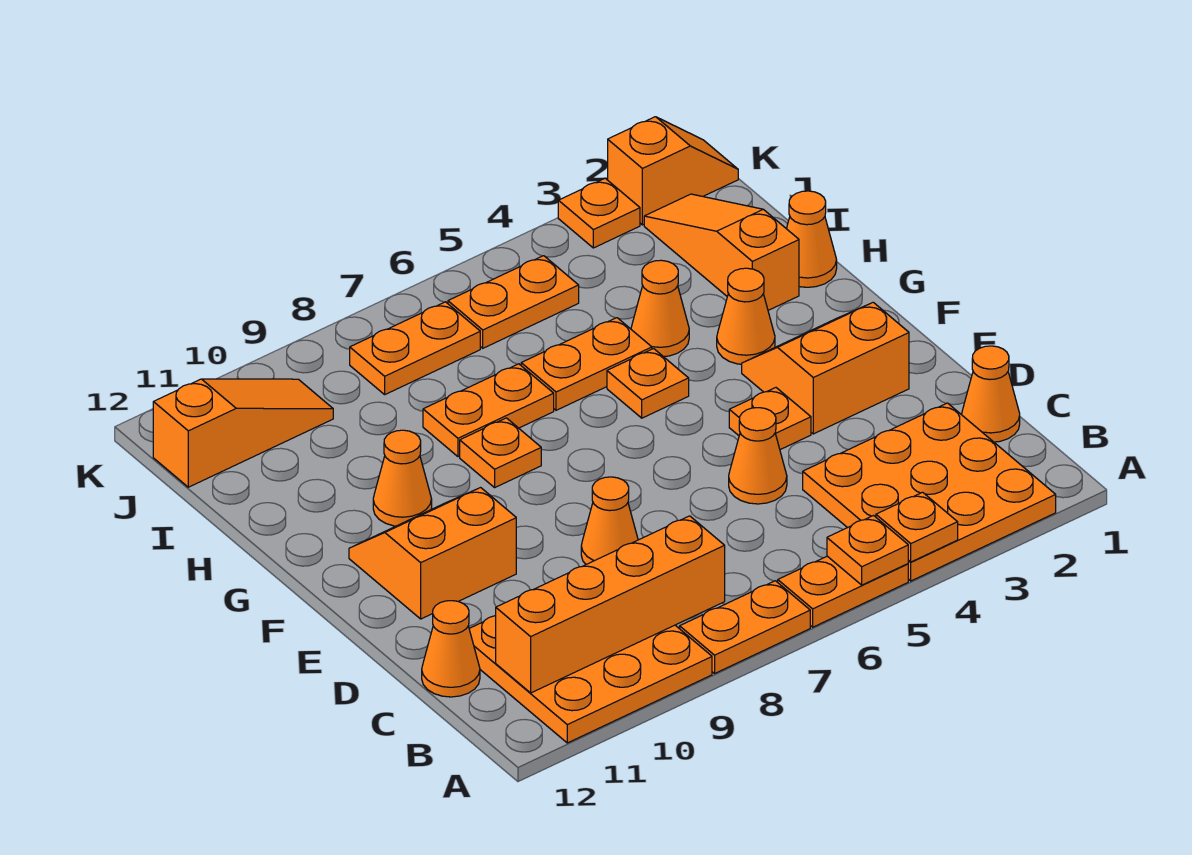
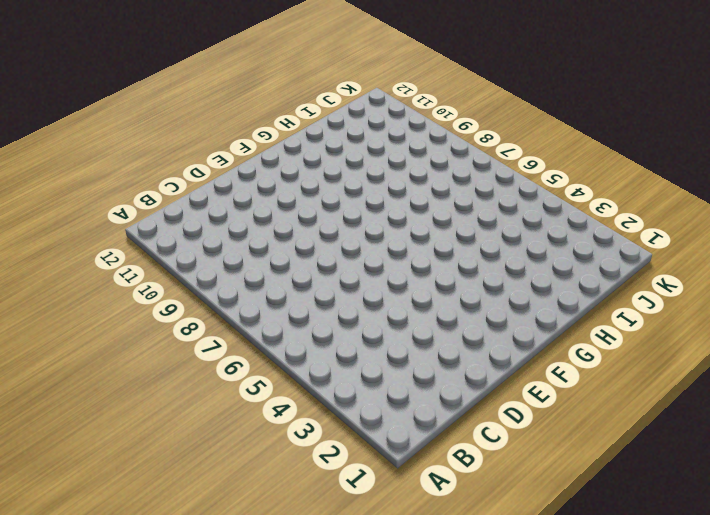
none -> orange 3x3 plate [803,403,1056,581]
none -> orange 1x2 plate [778,556,908,627]
none -> orange 1x2 plate [680,581,810,673]

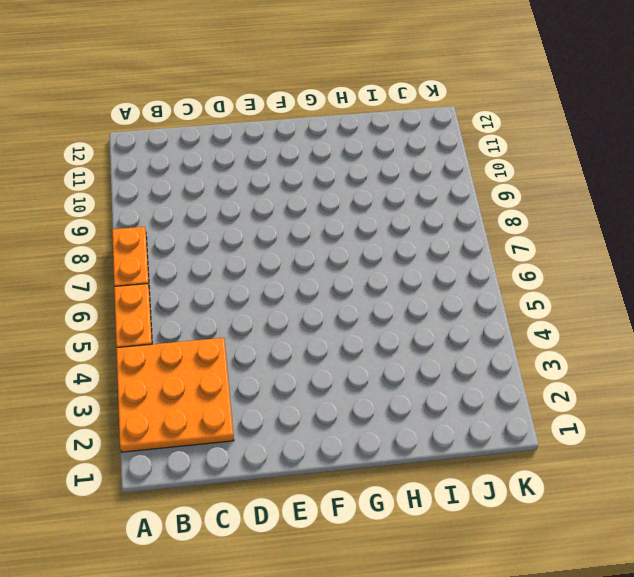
none -> orange 3x3 plate [469,616,712,743]
none -> orange 1x1 cone [962,346,1020,442]
none -> orange 1x1 cone [422,601,480,697]

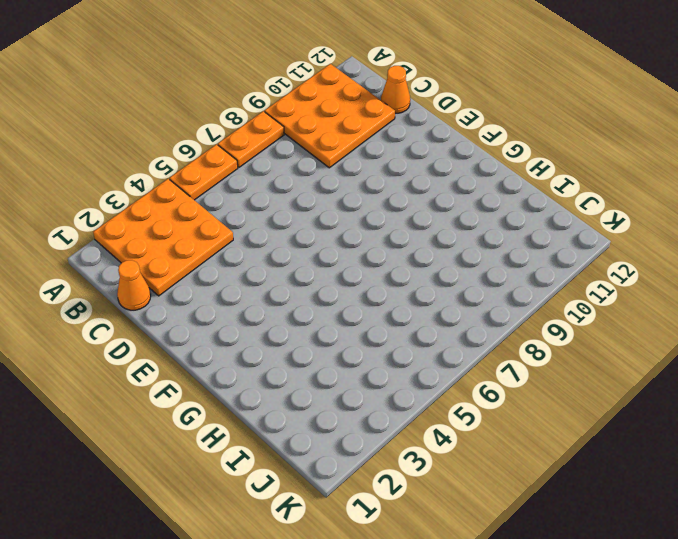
none -> orange 1x1 cone [729,408,787,504]
none -> orange 1x1 cone [581,477,638,564]
none -> orange 2x2 slope [742,302,909,434]

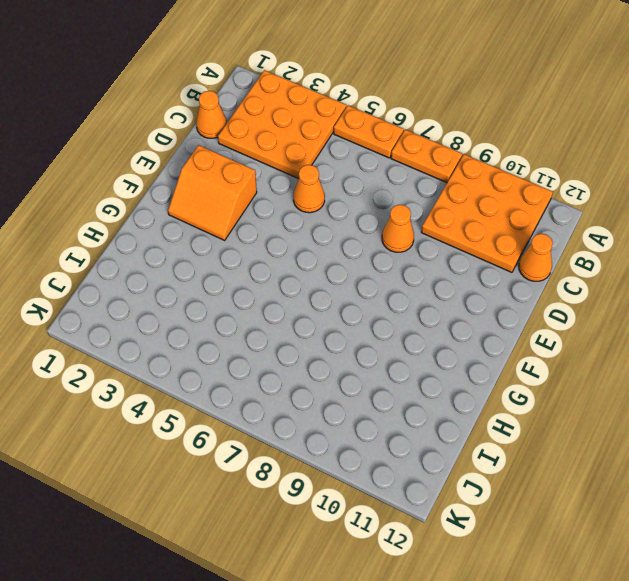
none -> orange 1x1 plate [729,388,811,450]
none -> orange 2x2 slope [349,488,516,619]
none -> orange 1x1 cone [717,268,775,364]

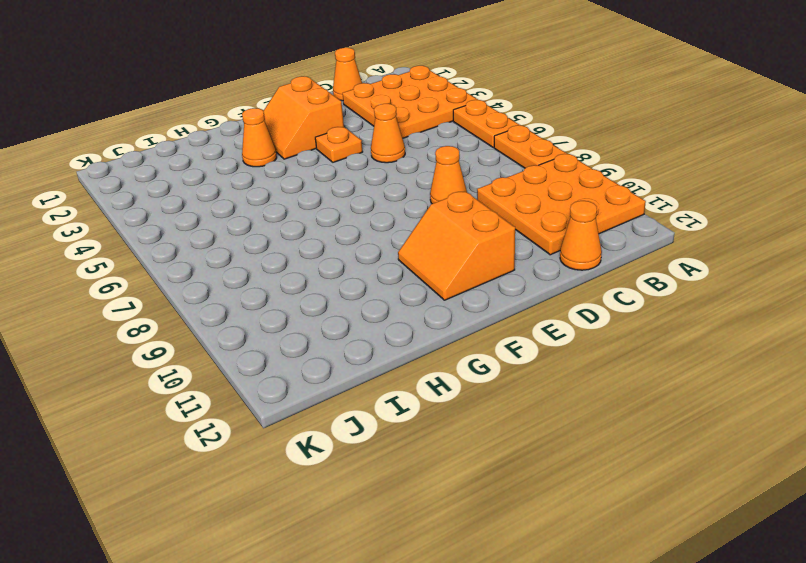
none -> orange 1x1 plate [607,349,689,418]
none -> orange 1x1 plate [460,418,541,487]
none -> orange 1x1 cone [373,430,432,526]

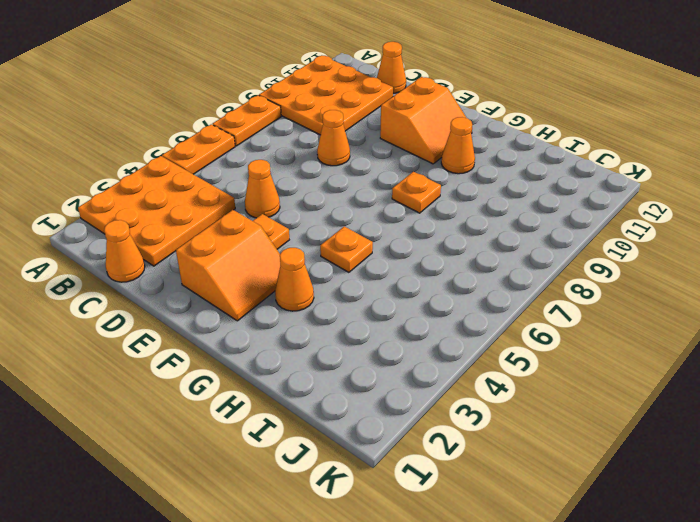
none -> orange 1x1 cone [786,191,837,287]
none -> orange 1x3 slope [644,194,799,310]
none -> orange 1x1 cone [631,260,689,357]

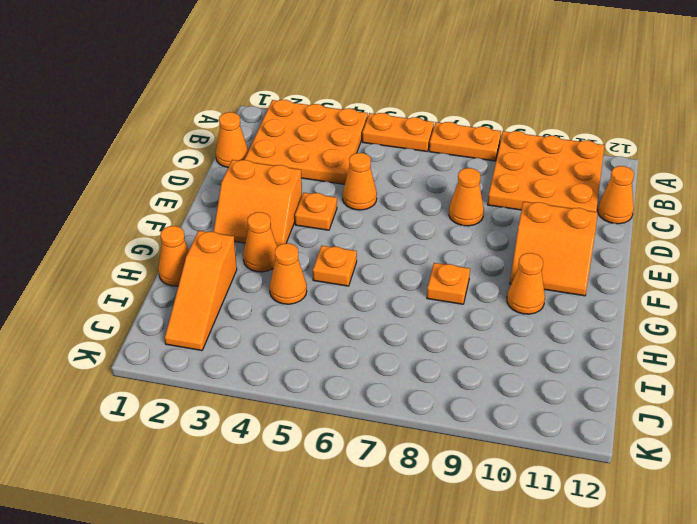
none -> orange 1x2 plate [521,318,652,410]
none -> orange 1x2 plate [423,364,554,457]
none -> orange 1x2 plate [448,256,579,348]

